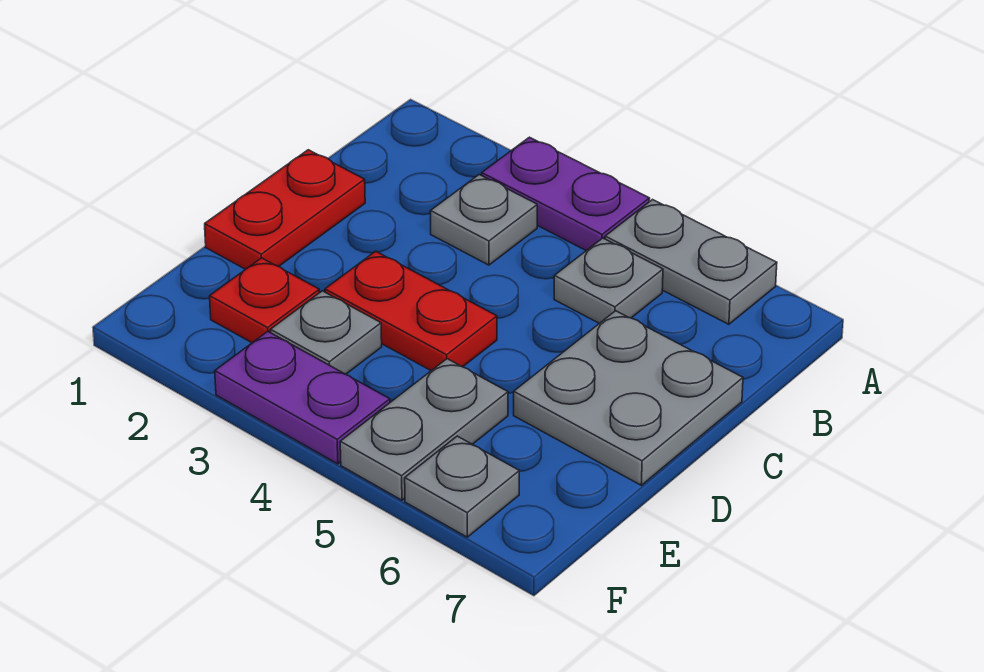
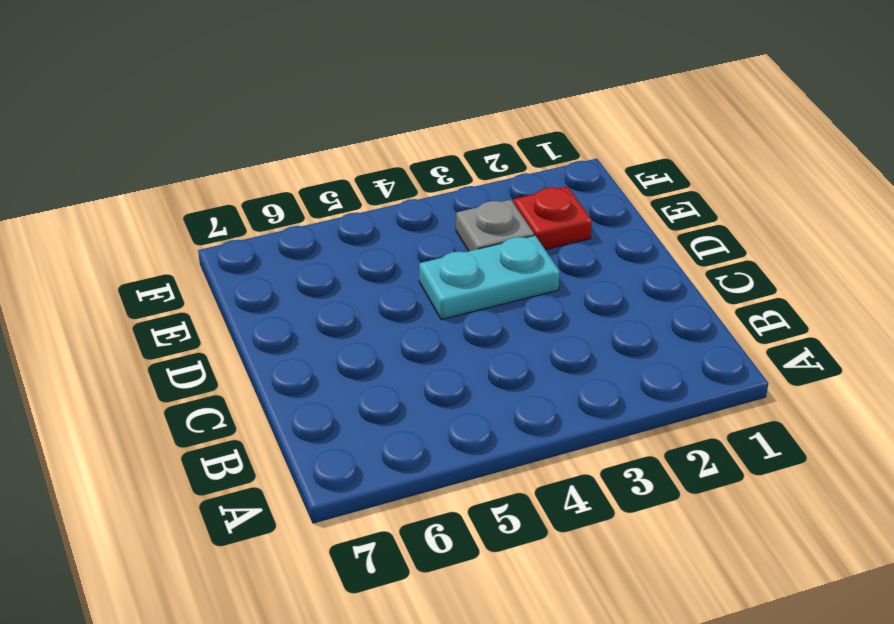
cyan 1x2 plate [419,235,560,320] -> red 1x2 plate [325,251,497,371]
none -> purple 1x2 plate [482,137,650,251]
none -> grey 1x2 plate [605,200,777,324]
none -> grey 1x1 plate [430,175,537,265]

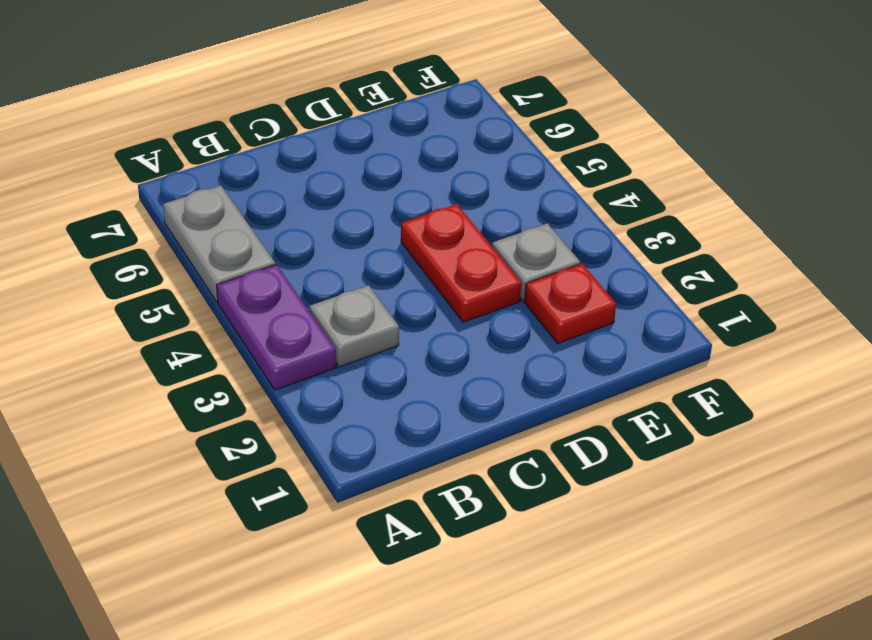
none -> grey 1x1 plate [554,238,663,323]
none -> red 1x2 plate [205,150,365,269]
none -> grey 2x2 plate [514,311,743,485]

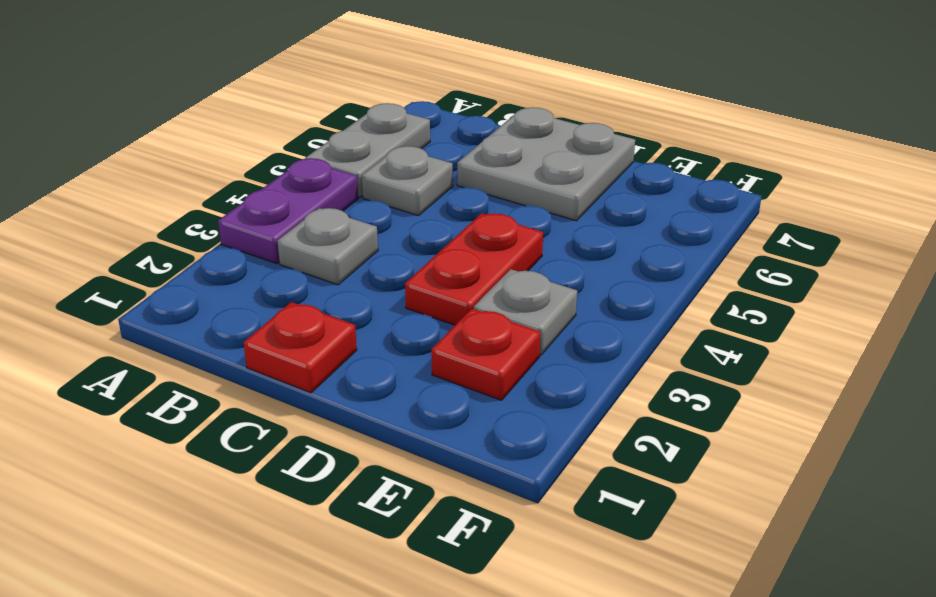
red 1x1 plate [244,302,357,393] -> red 1x2 plate [205,150,365,269]
none -> grey 1x2 plate [340,359,508,500]
none -> purple 1x2 plate [215,331,390,464]
none -> grey 1x1 plate [405,436,519,537]

